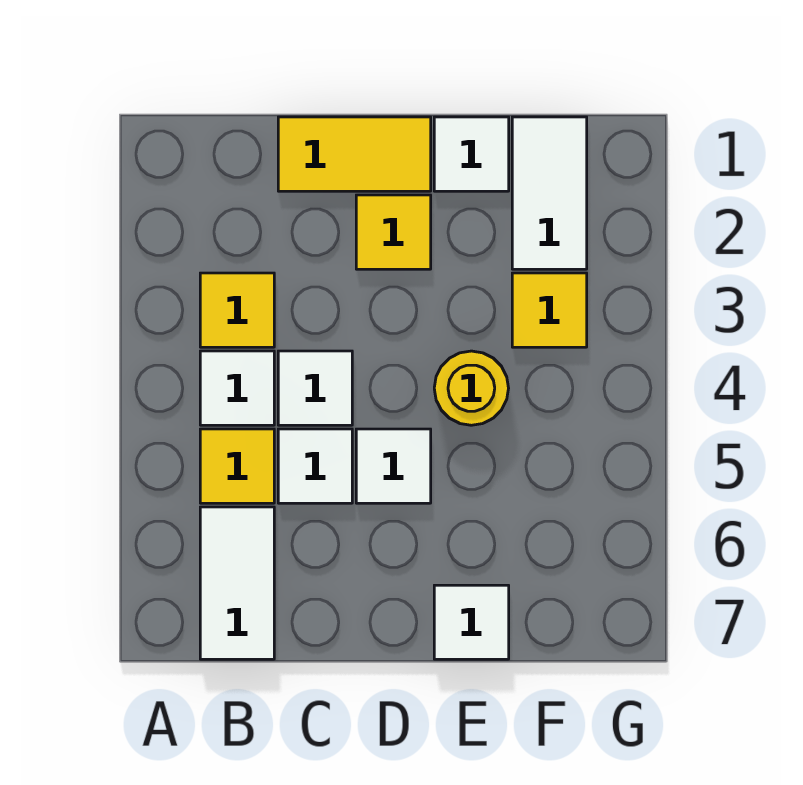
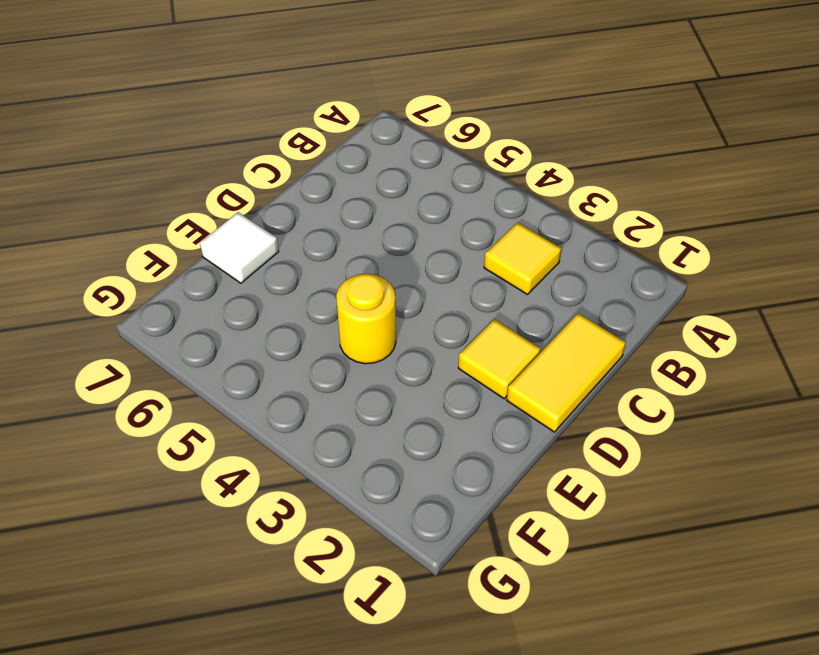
none -> white 1x1 tile [200,351,274,425]
none -> yellow 1x1 tile [200,429,274,503]
none -> white 1x2 tile [200,507,274,659]

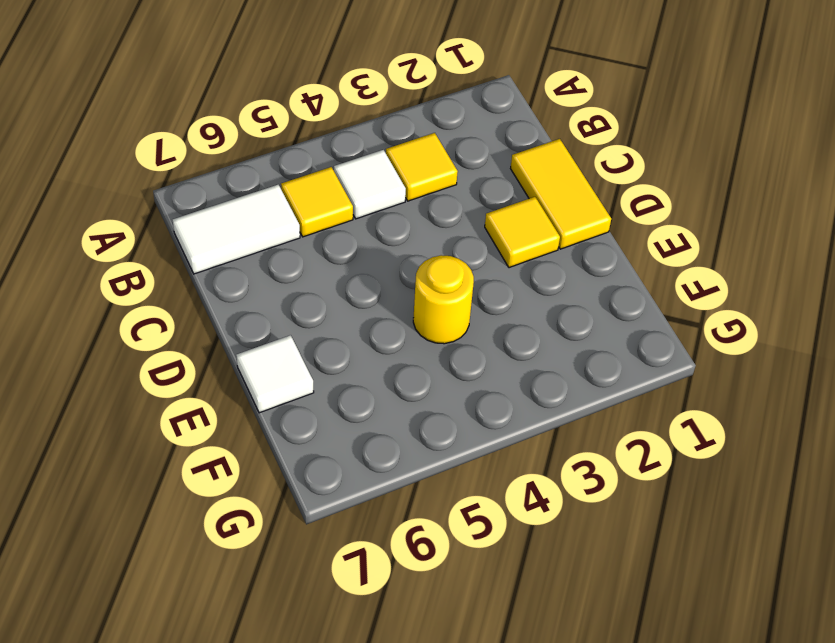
none -> white 1x1 tile [278,351,352,425]
none -> white 1x1 tile [278,429,352,503]
none -> white 1x1 tile [356,429,431,503]

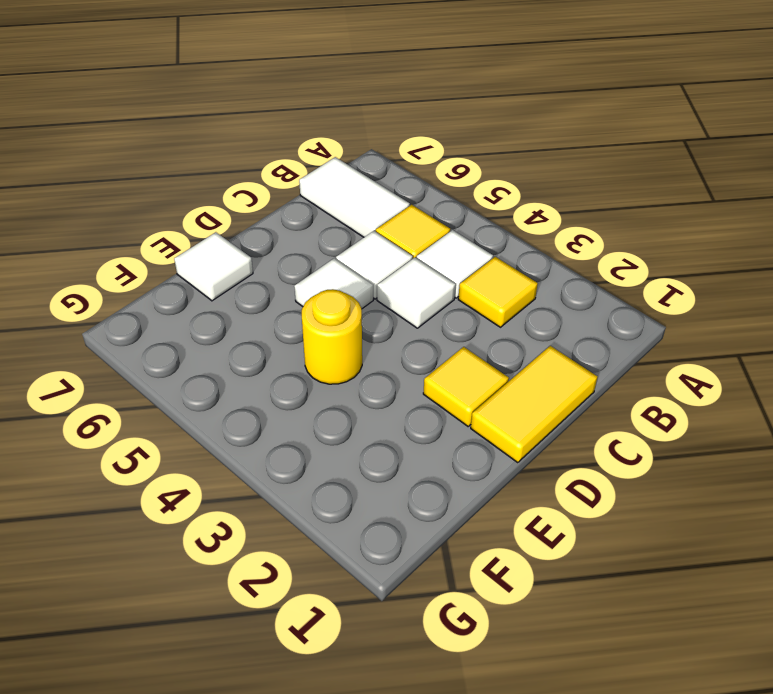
none -> white 1x1 tile [434,117,509,191]
none -> white 1x2 tile [512,117,587,269]
none -> yellow 1x1 tile [512,273,587,347]

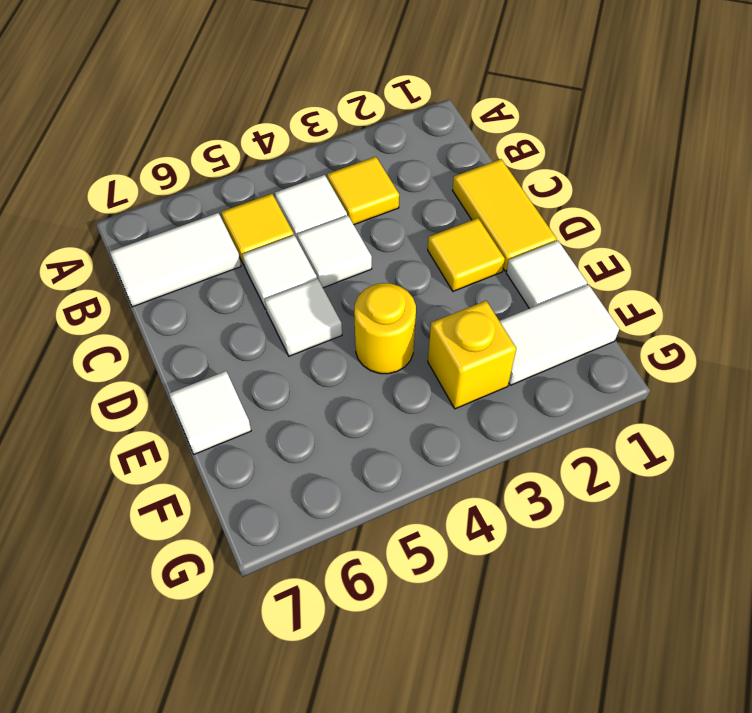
yellow 1x1 brick [428,301,516,409] -> yellow 1x1 tile [512,273,587,347]

